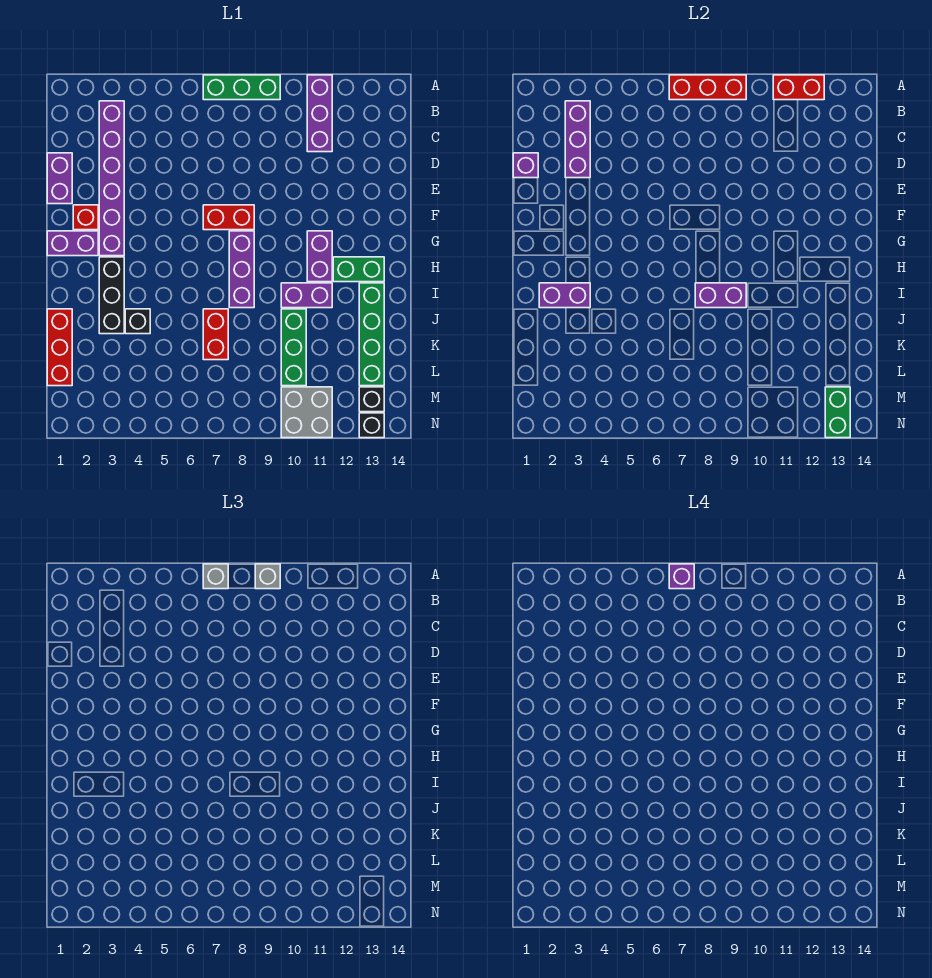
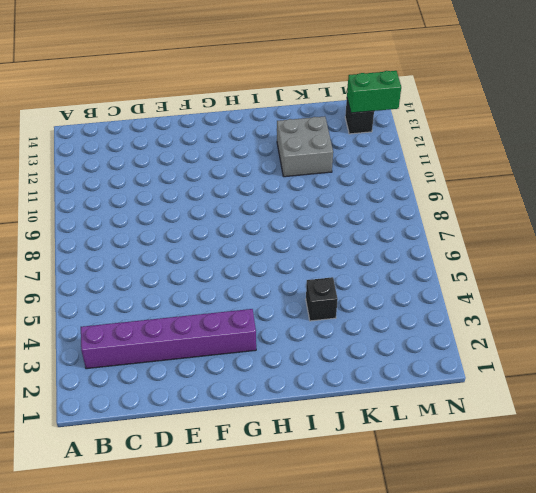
grey 2x2 brick [277,116,333,177] -> grey 2x2 brick moved to [281,387,332,438]
none -> green 1x3 brick [203,75,280,100]
none -> purple 1x3 brick [307,75,332,152]
none -> purple 1x2 brick [47,153,72,204]
none -> red 1x1 brick [73,205,98,230]

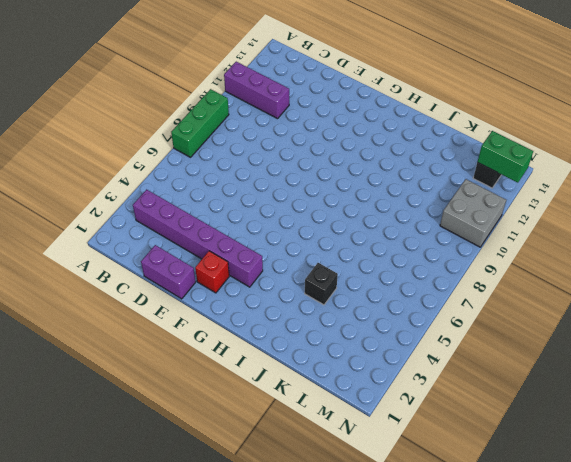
none -> red 1x2 brick [203,205,254,230]
none -> purple 1x2 brick [47,231,98,256]
none -> purple 1x3 brick [229,231,254,308]
none -> purple 1x2 brick [307,231,332,282]

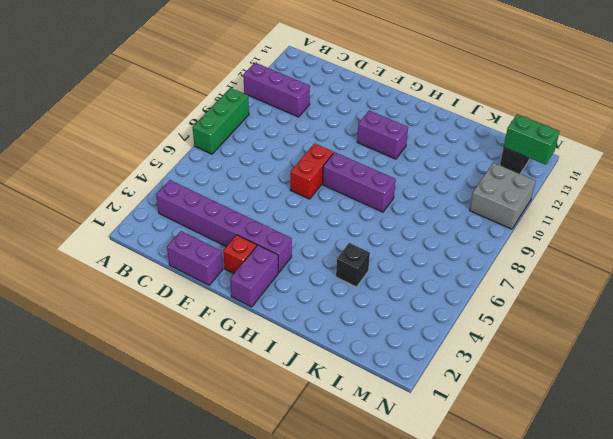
none -> black 1x3 brick [99,257,124,334]
none -> green 1x2 brick [333,257,384,282]
none -> purple 1x2 brick [281,283,332,308]
none -> green 1x4 brick [359,283,384,386]

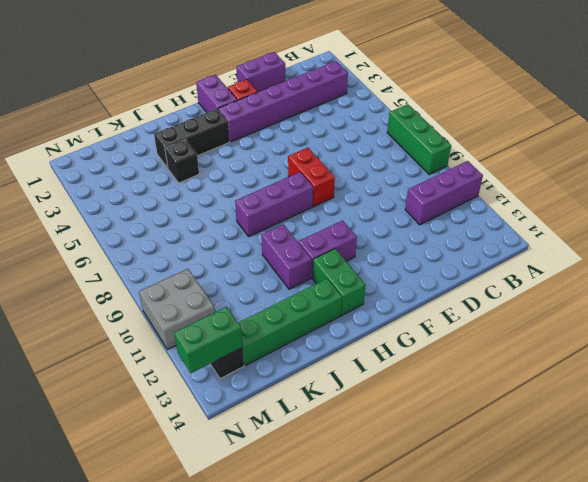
none -> red 1x3 brick [47,309,72,386]
none -> red 1x2 brick [203,309,228,360]
none -> green 1x3 brick [281,309,306,386]
none -> black 1x1 brick [359,413,384,438]

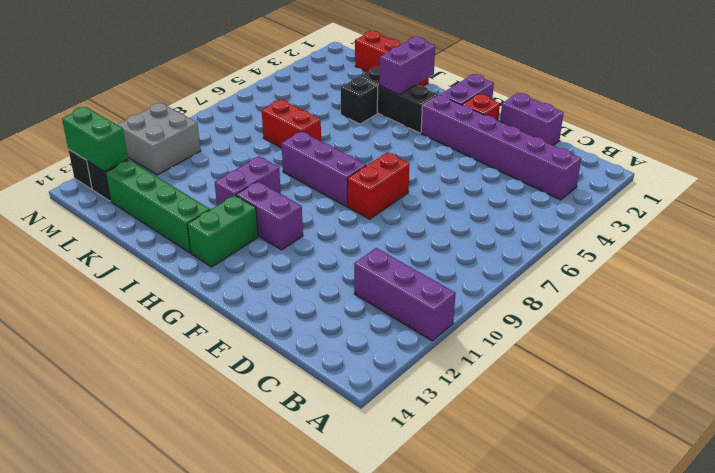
none -> green 1x3 brick [203,75,280,100]
none -> green 1x3 brick [281,309,306,386]
none -> red 1x3 brick [669,75,746,100]
none -> red 1x2 brick [773,75,824,100]

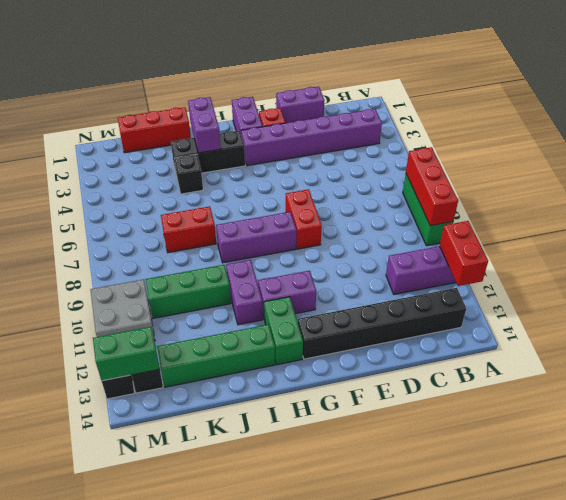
black 1x6 brick [298,288,466,359] -> none
none -> purple 1x3 brick [565,101,590,178]
none -> purple 1x1 brick [513,153,538,178]
none -> purple 1x2 brick [695,283,746,308]
none -> grey 1x1 brick [203,564,228,589]

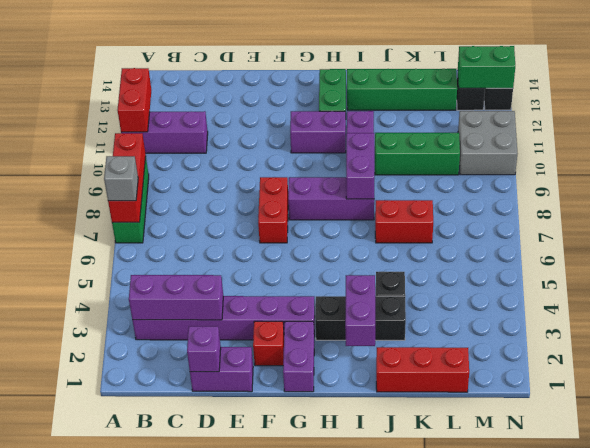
none -> grey 1x1 brick [255,564,280,589]
none -> purple 1x1 brick [669,564,694,589]

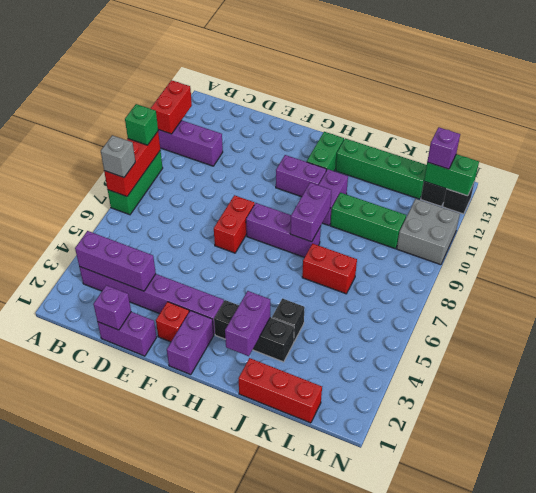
green 1x1 brick [125,104,158,145] -> grey 1x1 brick [255,564,280,589]
purple 1x1 brick [427,127,460,169] -> purple 1x1 brick moved to [669,564,694,589]

